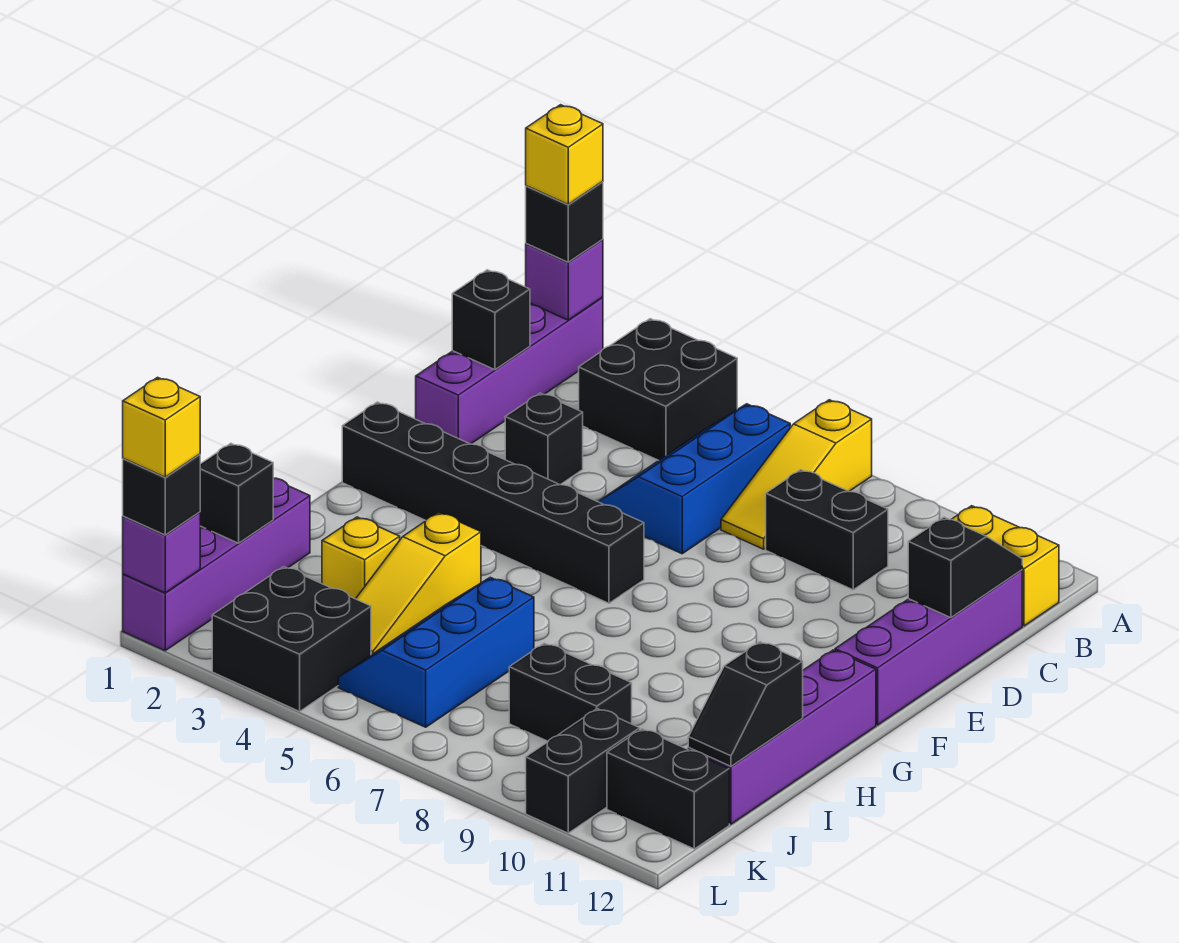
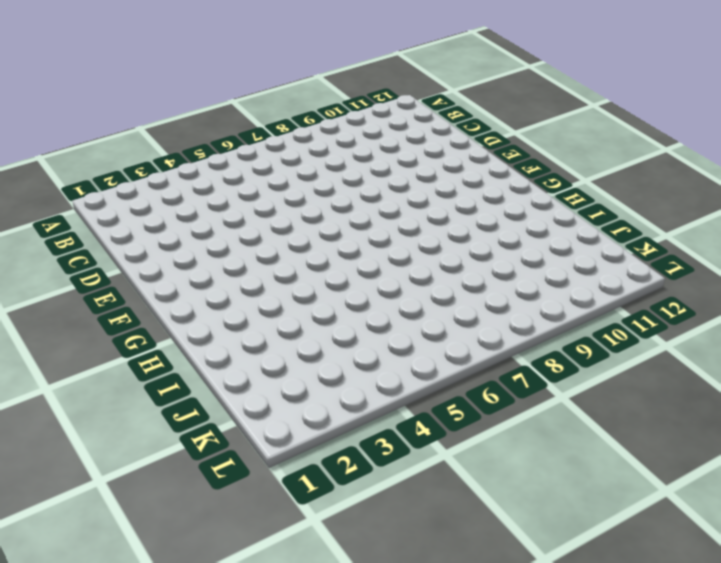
none -> purple 1x4 brick [416,297,603,444]
none -> black 2x2 brick [579,319,737,460]
none -> yellow 1x3 slope [721,400,872,549]

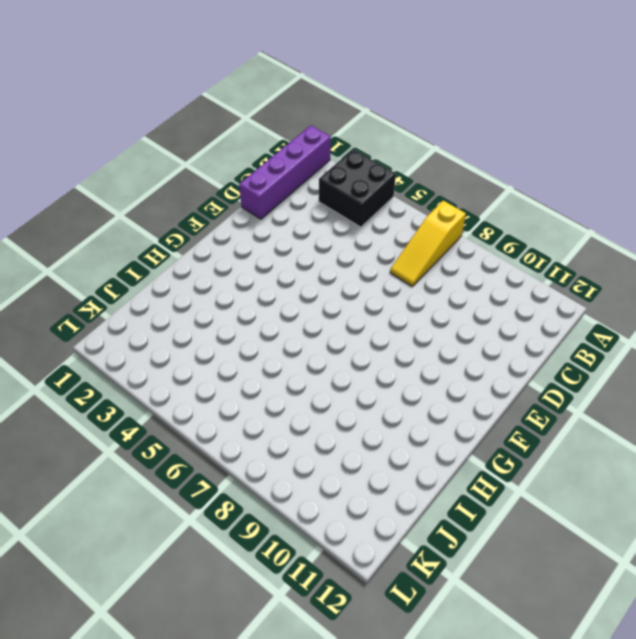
none -> blue 2x3 slope [598,404,790,554]
none -> yellow 1x2 brick [951,506,1059,626]
none -> black 1x2 brick [766,470,888,590]

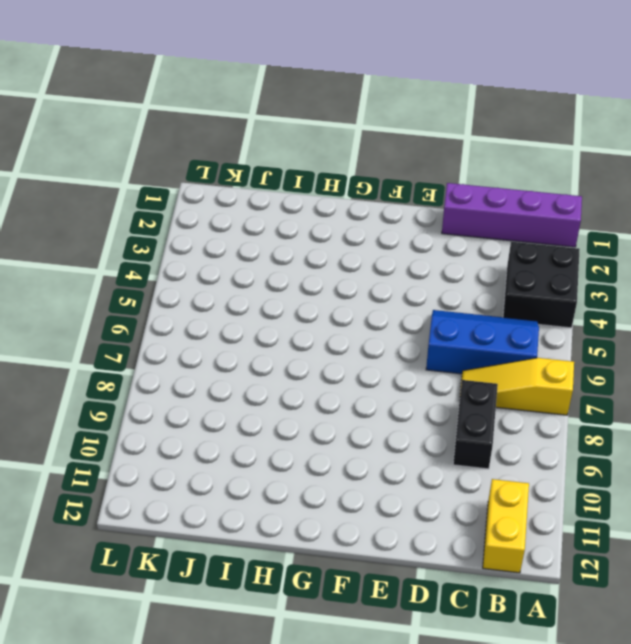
none -> purple 1x4 brick [835,570,1022,725]
none -> black 1x1 brick [505,393,583,485]
none -> black 1x6 brick [342,402,644,603]

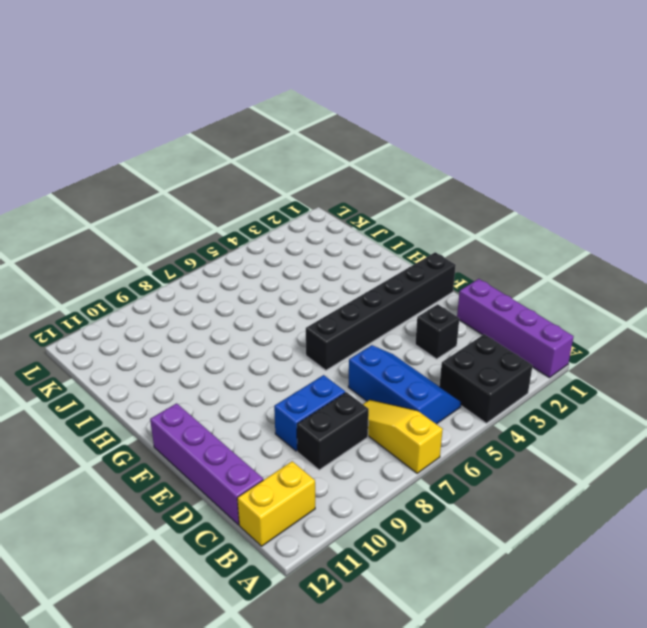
blue 1x2 brick [274,375,345,451] -> none
none -> purple 1x4 brick [688,650,876,824]
none -> yellow 1x3 slope [356,513,481,655]
none -> purple 1x4 brick [123,478,310,650]

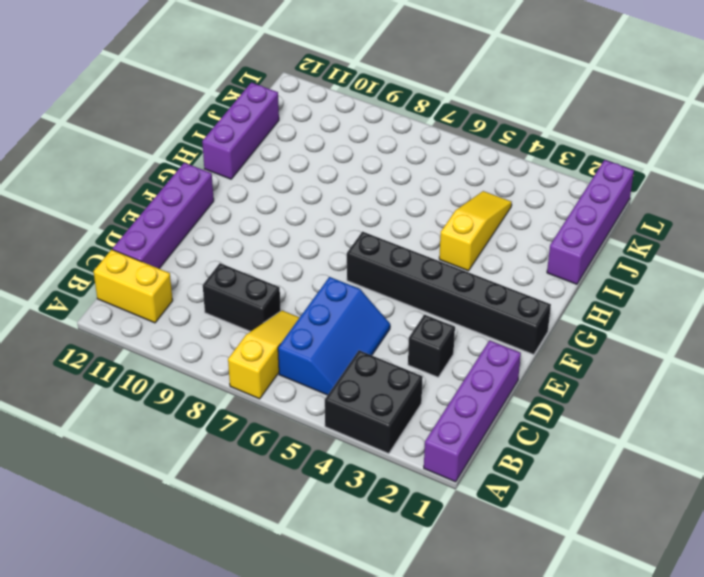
purple 1x3 brick [202,82,279,179] -> purple 1x4 brick [688,650,876,824]
none -> yellow 1x1 brick [322,517,400,599]
none -> blue 2x3 slope [338,577,534,727]
none -> black 1x2 brick [509,643,632,741]

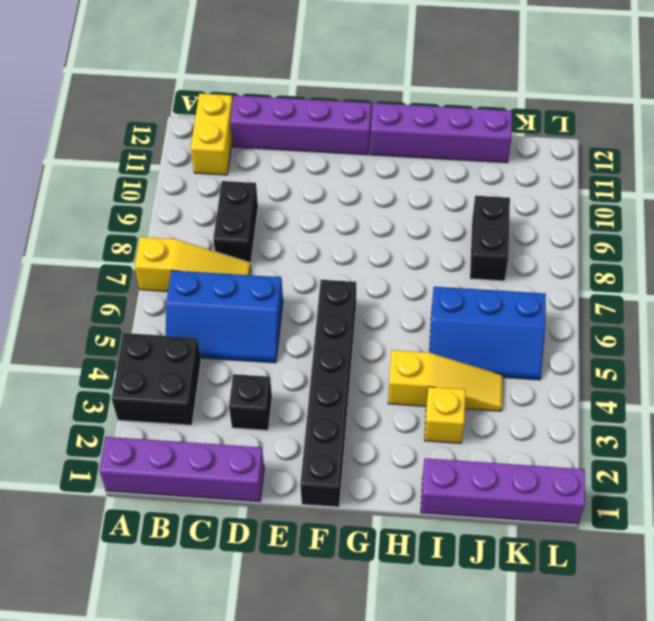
none -> black 2x2 brick [212,567,371,712]
none -> black 1x2 brick [526,709,640,833]
none -> black 1x2 brick [607,729,729,849]

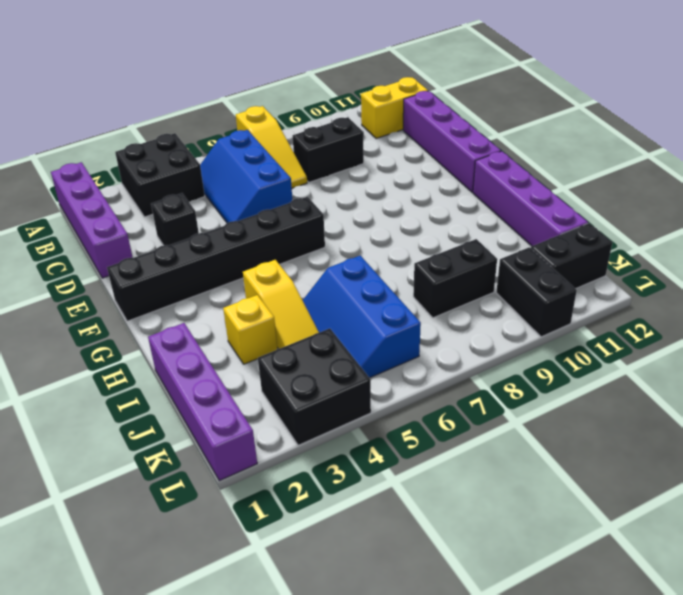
none -> purple 1x1 brick [526,239,603,320]
none -> black 1x1 brick [452,270,530,370]
none -> black 1x2 slope [908,517,1022,618]

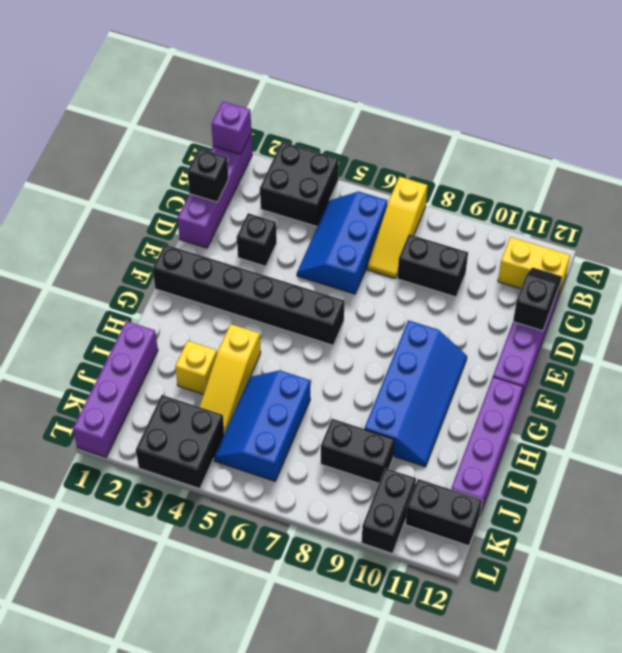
blue 2x4 slope [365,320,467,467] -> none
none -> black 1x2 slope [688,642,803,766]
none -> black 1x1 brick [200,444,273,543]
none -> purple 1x1 brick [123,512,200,593]

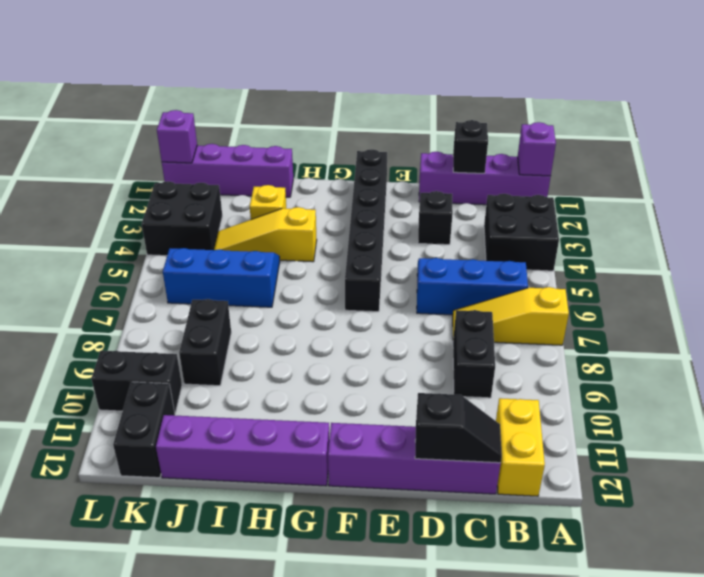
none -> black 1x2 slope [688,642,803,766]
none -> black 1x1 brick [200,444,273,543]
none -> black 1x1 brick [526,182,603,262]

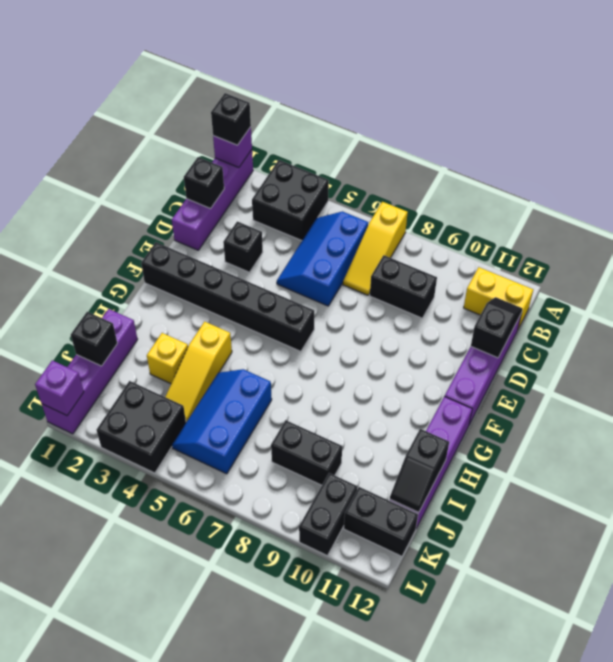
none -> black 1x1 brick [123,454,200,535]
none -> yellow 1x1 brick [526,105,603,204]
none -> yellow 1x1 brick [123,377,200,477]

